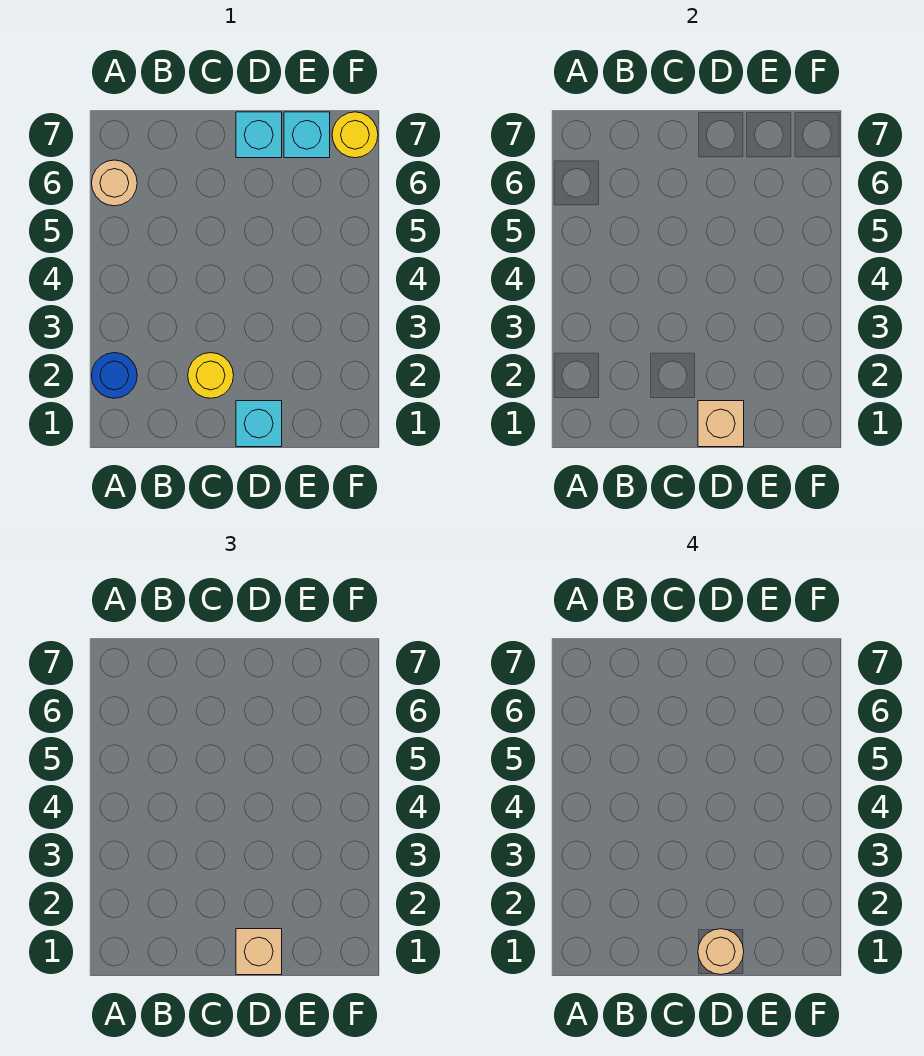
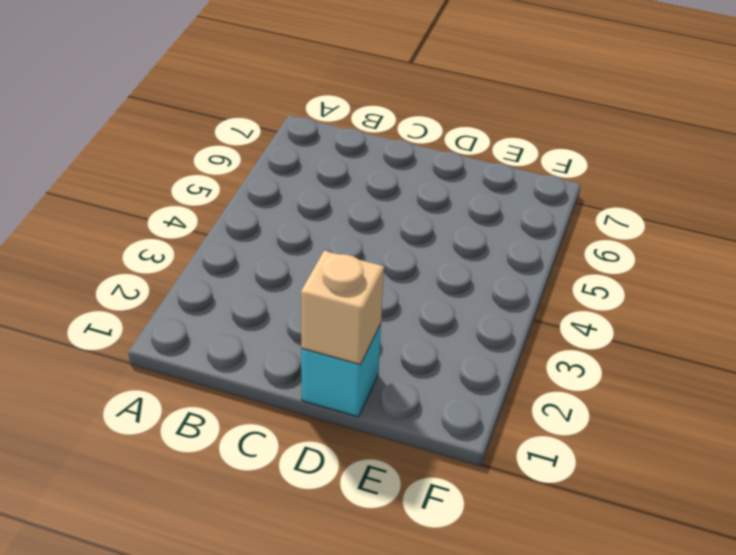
none -> blue 1x1 round brick [92,353,137,398]
none -> tan 1x1 round brick [92,160,137,206]

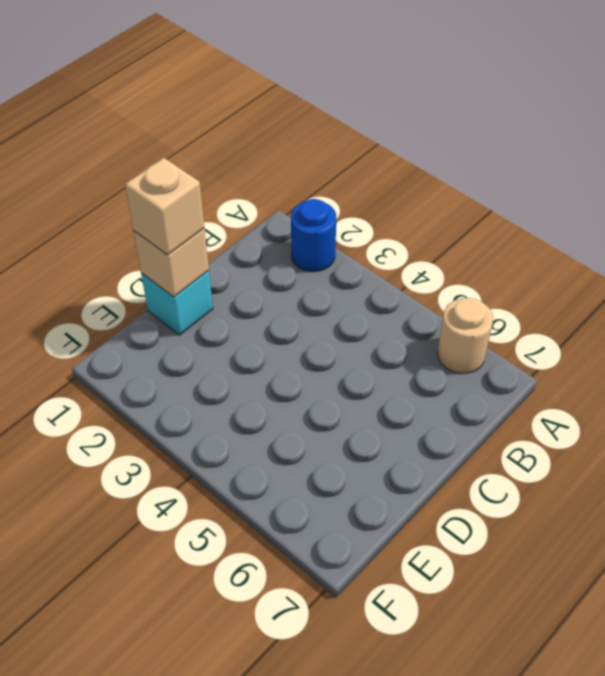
none -> yellow 1x1 round brick [188,353,234,398]
none -> cyan 1x1 brick [236,112,282,158]

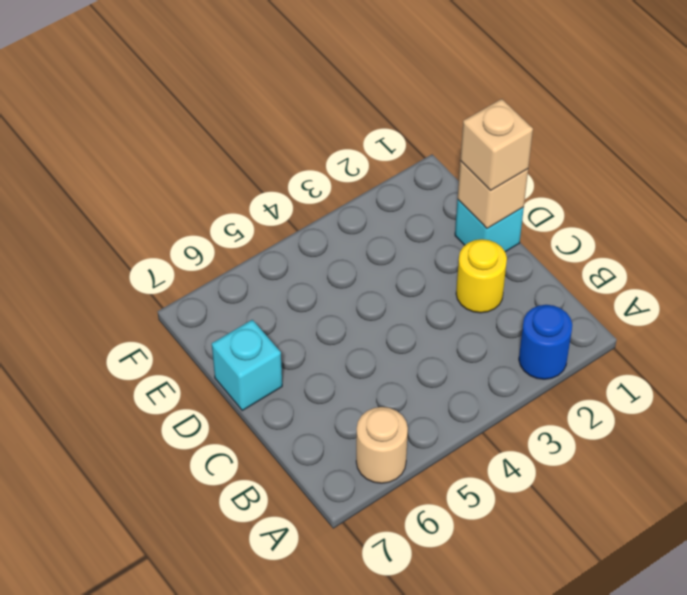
none -> cyan 1x1 brick [284,112,330,158]
none -> yellow 1x1 round brick [332,112,378,158]

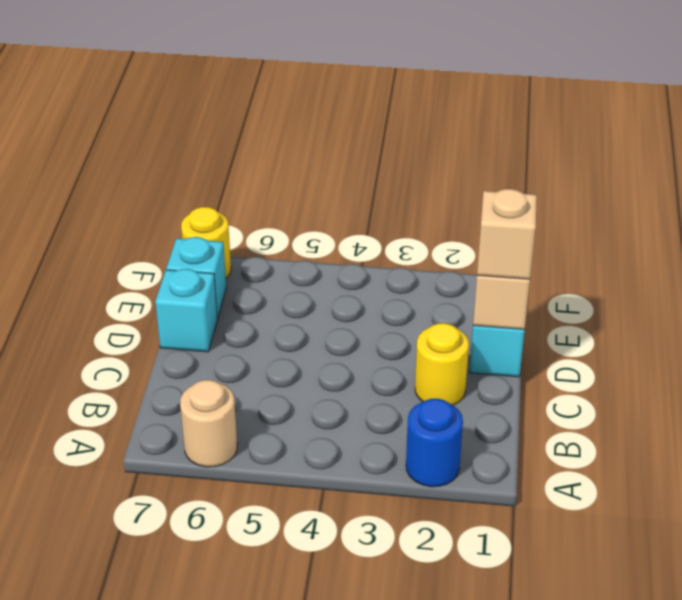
none -> tan 1x1 round brick [698,929,744,975]

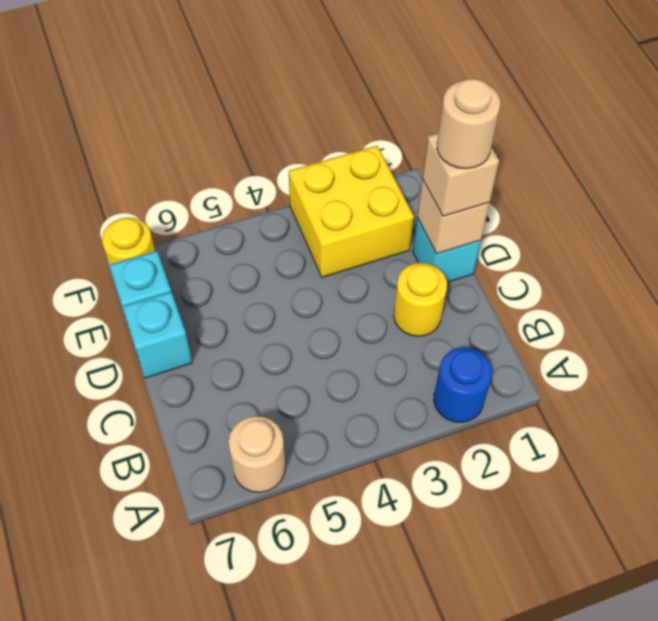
yellow 2x2 brick [289,146,414,277] -> none

